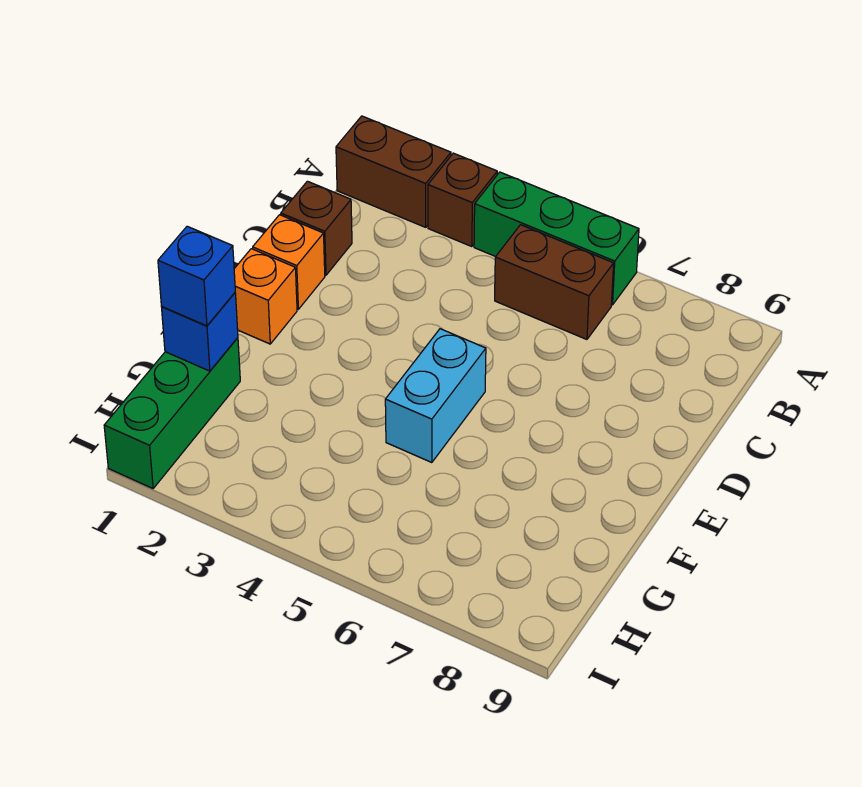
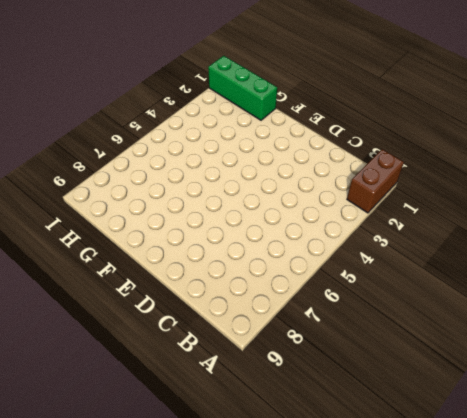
none -> brown 1x1 brick [428,153,497,247]
none -> green 1x3 brick [474,172,639,305]

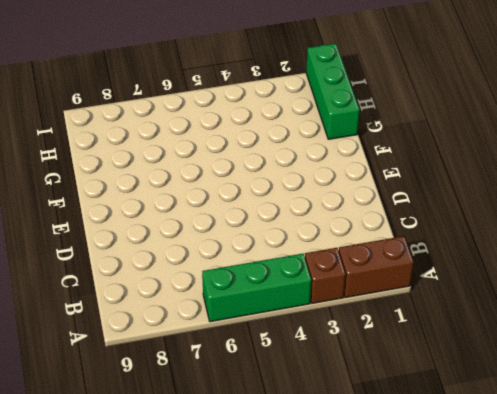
none -> brown 1x2 brick [495,225,614,339]
none -> brown 1x1 brick [281,181,352,275]

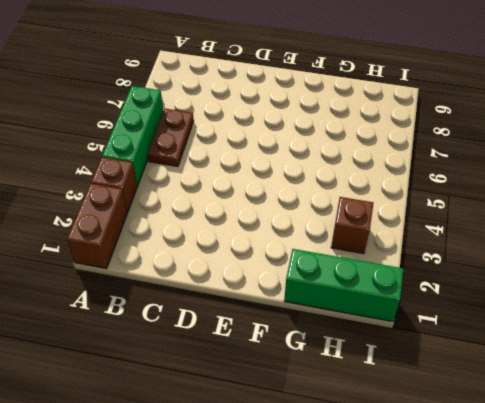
brown 1x2 plate [147,108,194,167] -> brown 1x2 brick [495,225,614,339]
brown 1x1 brick [331,197,373,254] -> brown 1x1 brick moved to [281,181,352,275]
none -> orange 1x1 brick [253,215,325,309]
none -> orange 1x1 brick [234,249,297,344]

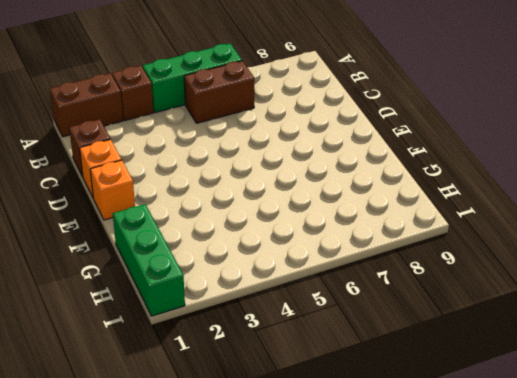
none -> cyan 1x2 brick [385,329,486,463]
none -> blue 1x1 brick [162,293,238,371]

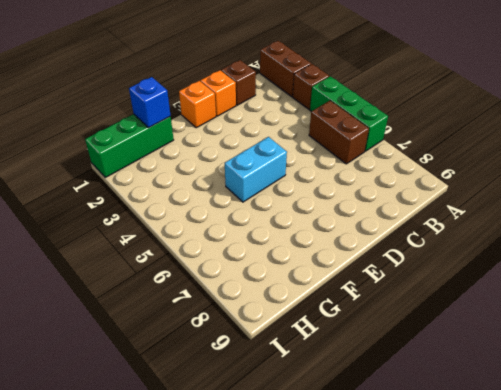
none -> blue 1x1 brick [158,226,235,326]

